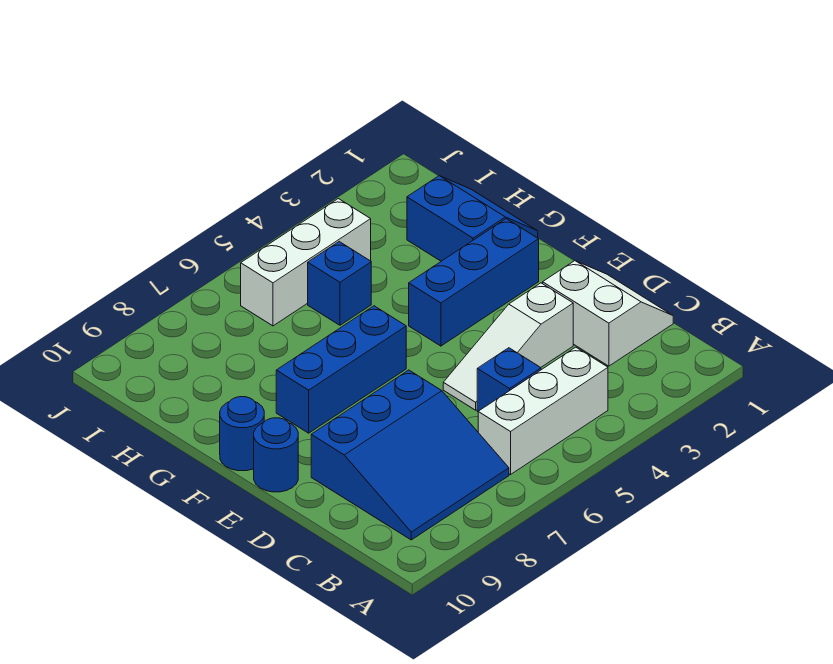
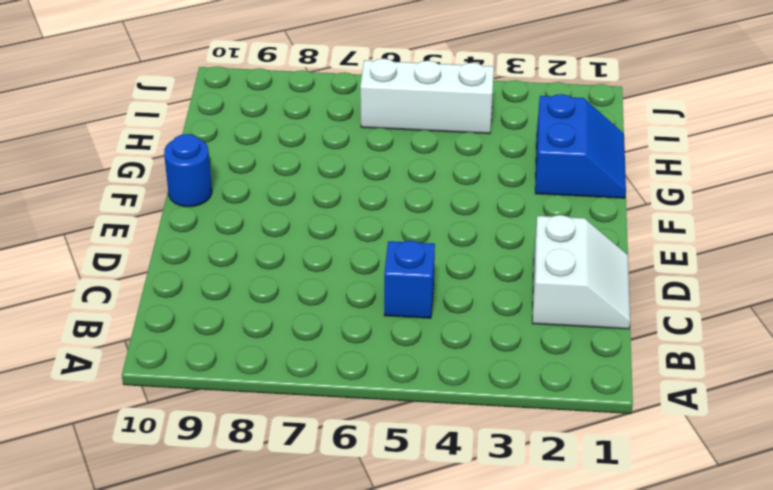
none -> white 1x3 brick [478,347,608,475]
none -> blue 3x3 slope [311,370,509,540]
none -> white 1x3 slope [443,283,573,410]

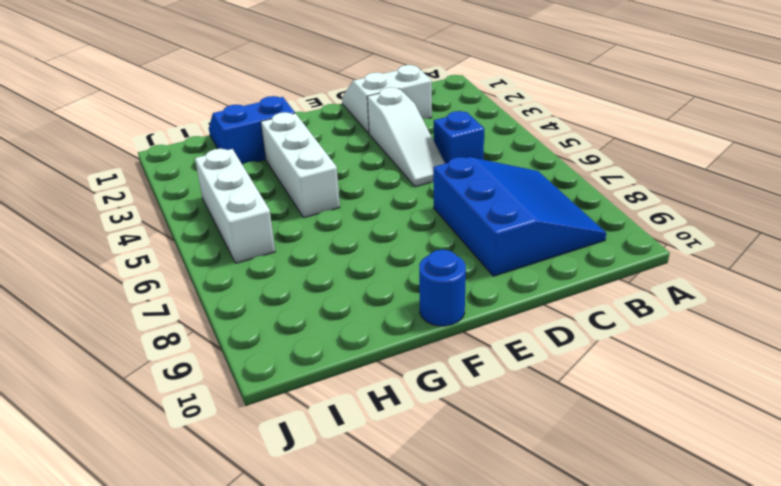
white 1x3 brick [261,112,340,218] -> white 1x3 brick moved to [478,347,608,475]
none -> blue 1x1 round brick [254,418,298,492]
none -> blue 1x3 brick [409,219,539,346]
none -> blue 1x3 brick [276,306,406,433]

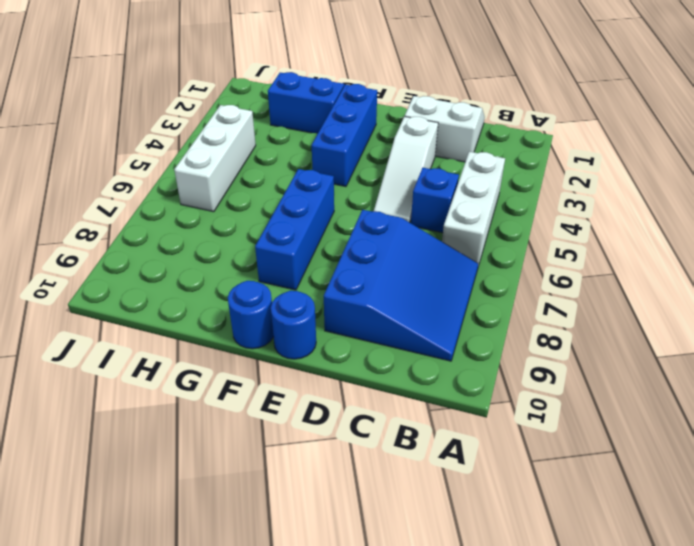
none -> blue 1x1 brick [308,242,371,325]

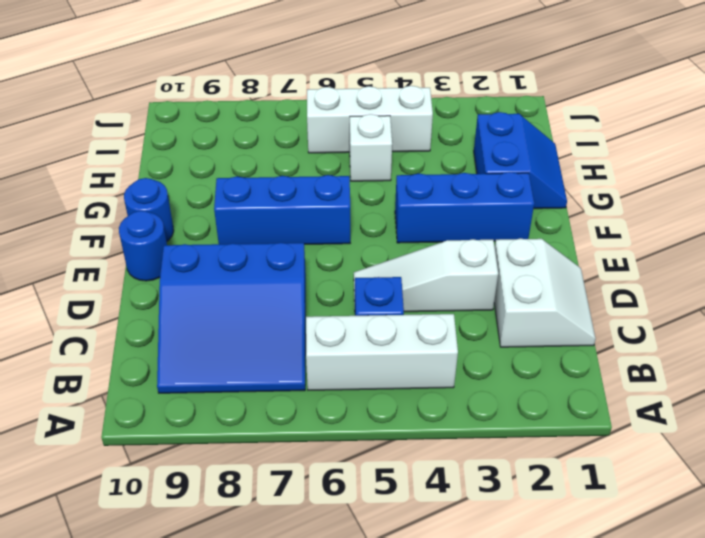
white 1x1 brick [350,114,392,181] -> blue 1x1 brick [308,242,371,325]

